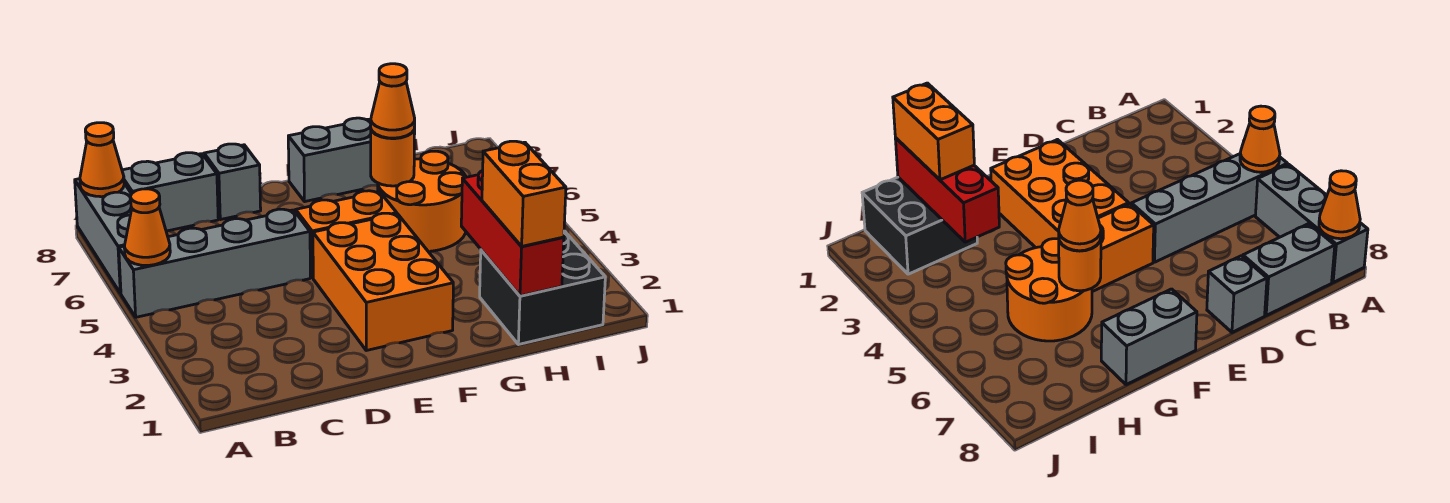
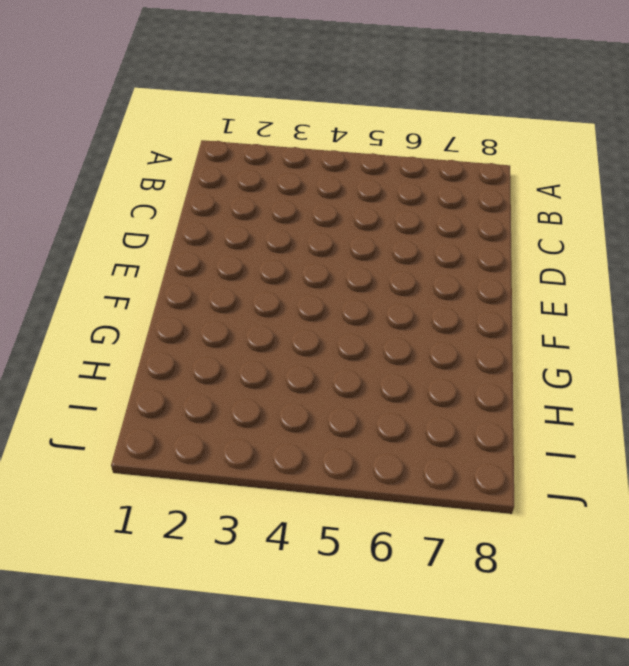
none -> grey 1x4 brick [119,209,310,317]
none -> grey 1x3 brick [75,179,132,293]
none -> grey 1x2 brick [122,153,218,231]

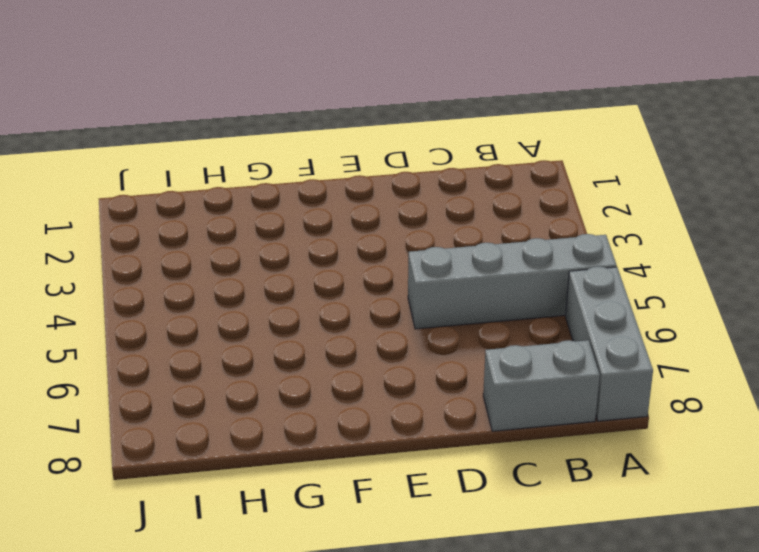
none -> grey 1x1 brick [204,144,261,220]
none -> orange 2x3 brick [313,213,453,350]
none -> orange 1x2 brick [296,191,397,278]

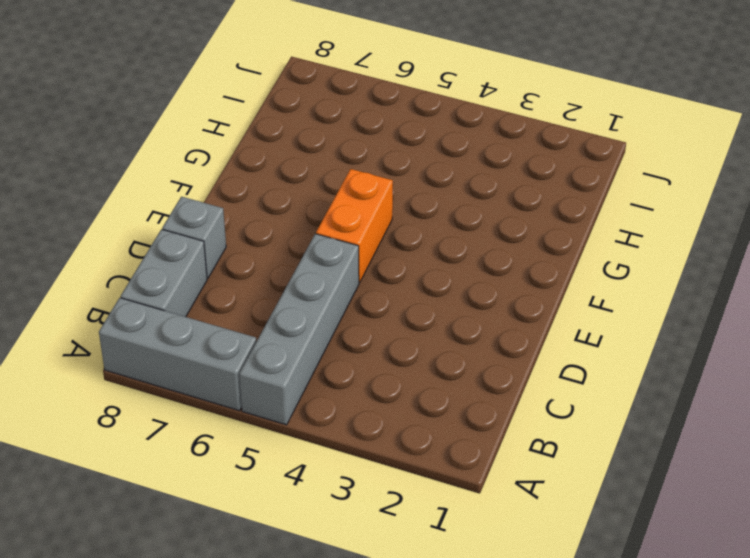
none -> orange 2x3 brick [313,213,453,350]
none -> grey 1x2 brick [288,118,378,201]
none -> orange 2x2 round brick [378,151,466,251]

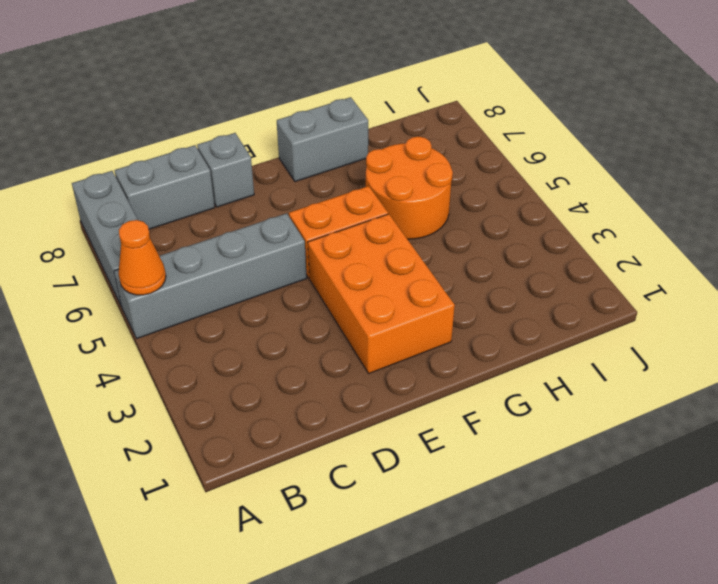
none -> black 2x2 brick [480,231,605,345]
none -> orange 1x1 cone [80,123,124,197]
none -> orange 1x1 round brick [371,128,415,186]

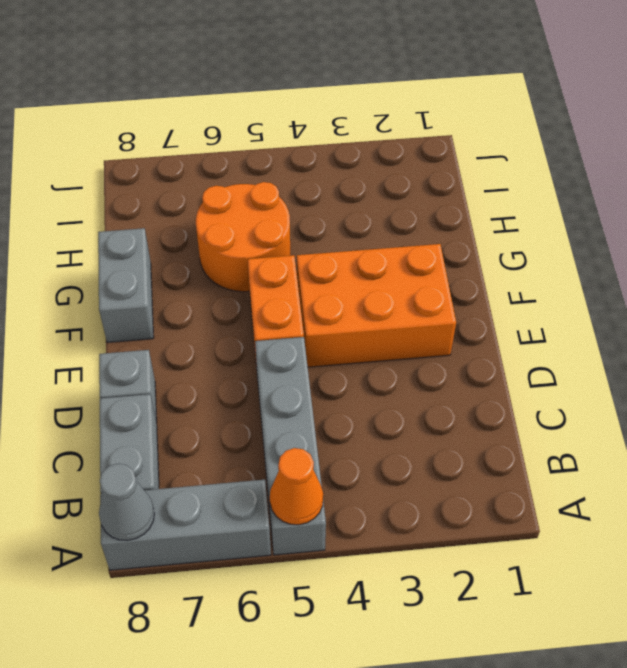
grey 1x1 cone [99,464,154,540] -> orange 1x1 cone [80,123,124,197]
none -> black 2x2 brick [480,231,605,345]
none -> orange 1x1 round brick [371,128,415,186]
none -> red 1x3 brick [461,171,564,296]

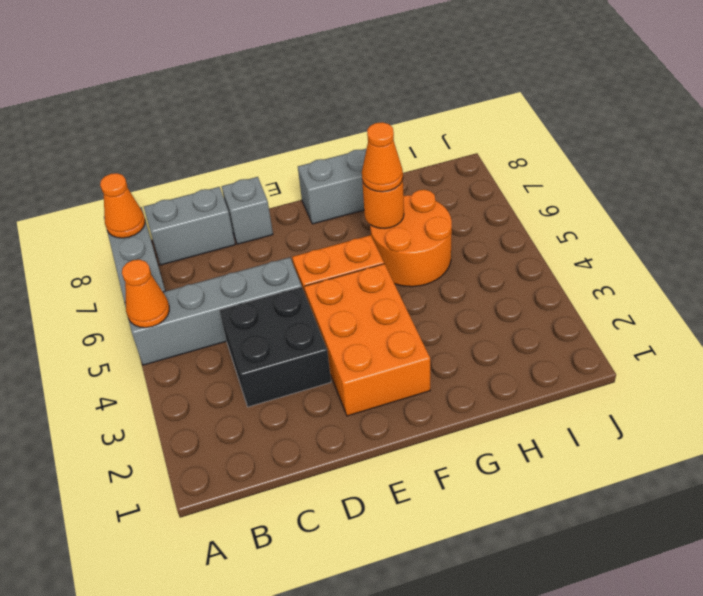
black 2x2 brick [219,287,331,407] -> black 2x2 brick moved to [480,231,605,345]
none -> red 1x3 brick [461,171,564,296]
none -> orange 1x2 brick [482,141,566,246]

